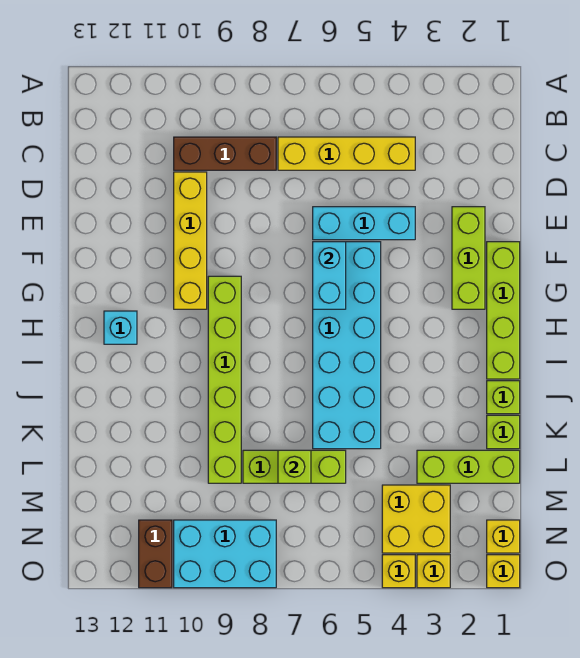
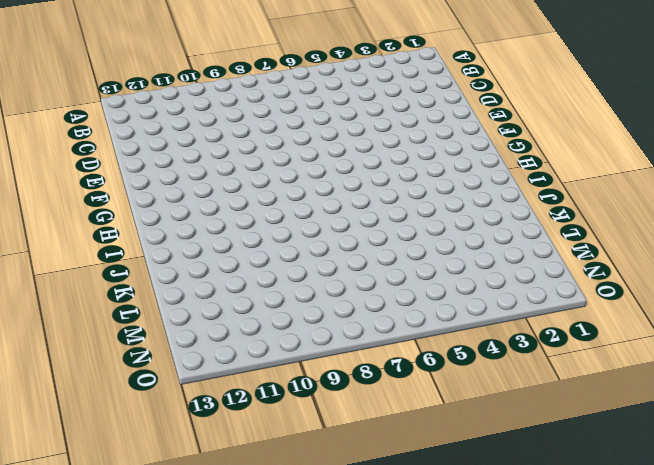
none -> yellow 1x4 brick [278,137,415,170]
none -> brown 1x3 brick [174,137,276,170]
none -> yellow 1x4 brick [174,172,207,309]

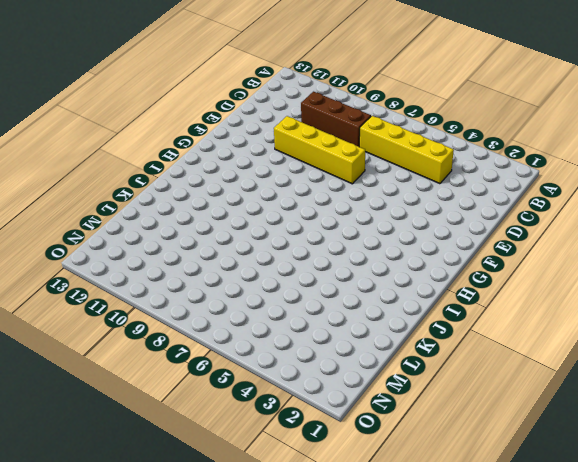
yellow 1x4 brick [274,116,365,184] -> yellow 1x4 brick turned to [174,172,207,309]
none -> lime 1x3 brick [452,207,485,309]
none -> cyan 1x3 brick [313,207,415,240]
none -> lime 1x4 brick [487,242,520,379]

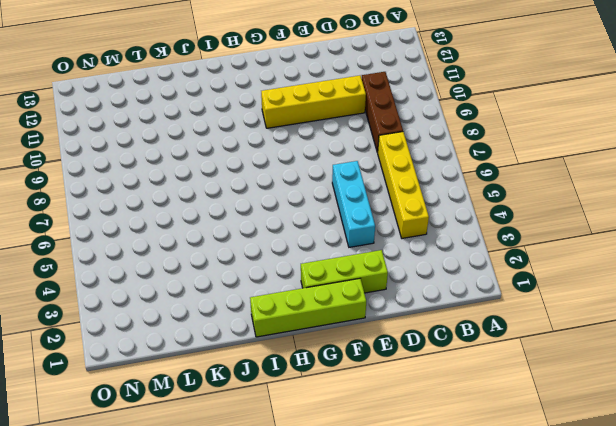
none -> cyan 2x6 brick [313,242,381,449]
none -> lime 1x6 brick [208,276,241,483]
none -> cyan 1x1 brick [104,311,137,344]

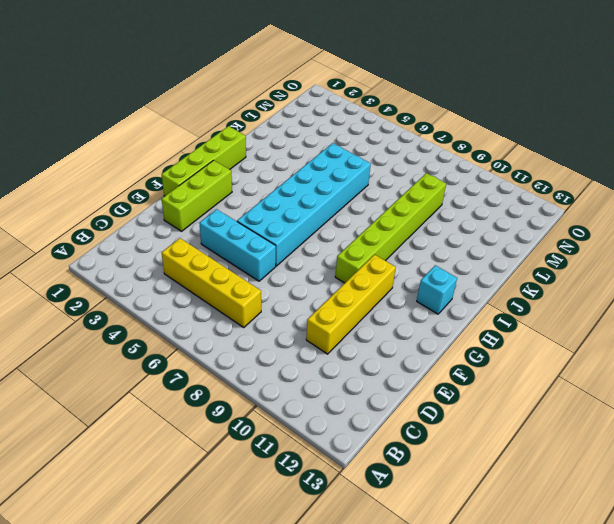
none -> brown 1x3 brick [174,137,276,170]
none -> lime 1x1 brick [487,381,520,414]
none -> lime 1x1 brick [487,415,520,449]

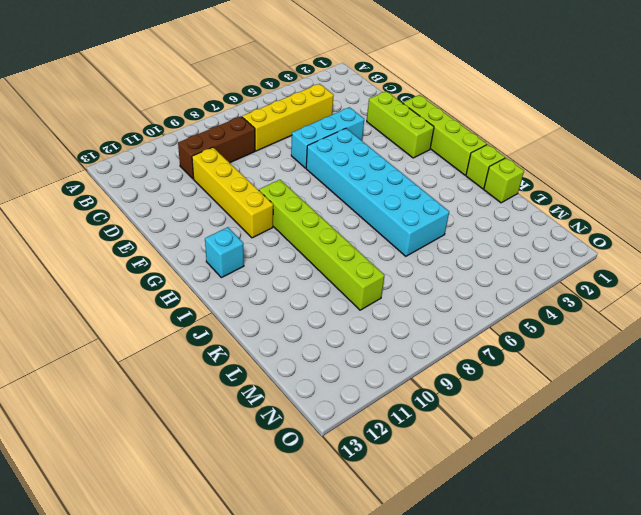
none -> lime 1x3 brick [417,450,520,483]
none -> lime 1x3 brick [243,450,346,483]
none -> yellow 2x2 brick [382,485,450,553]

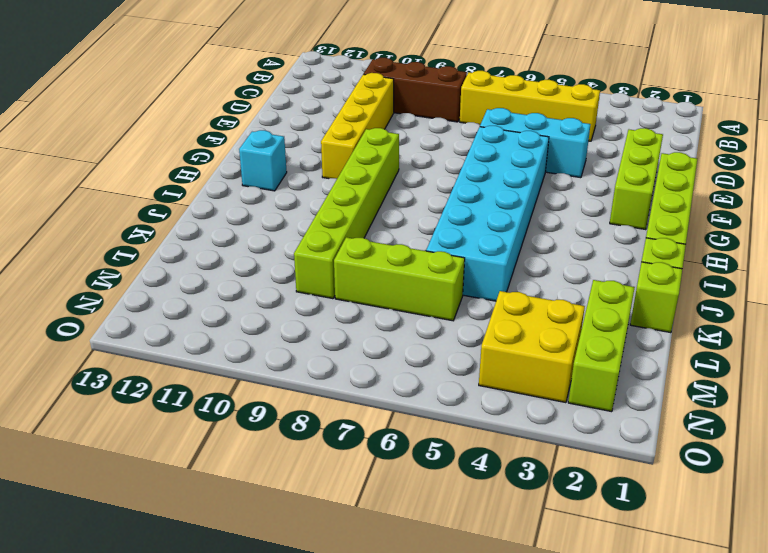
lime 1x3 brick [568,280,635,412] -> lime 1x3 brick turned to [417,450,520,483]
none -> yellow 1x1 brick [487,520,520,553]
none -> cyan 2x3 brick [174,520,276,588]
none -> brown 1x2 brick [139,520,172,588]

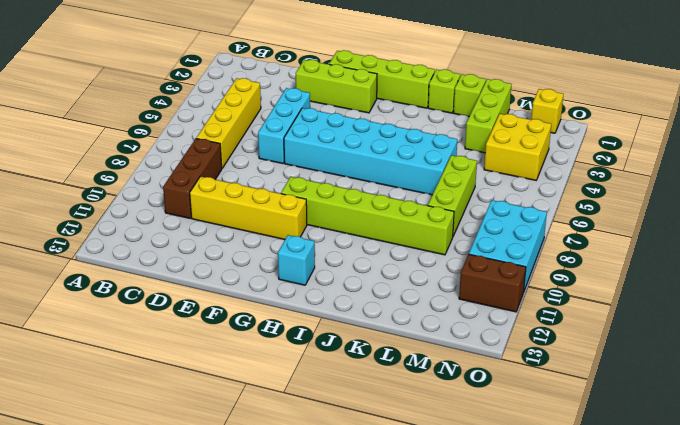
none -> yellow 1x1 brick [487,555,520,588]
none -> yellow 1x1 brick [417,555,450,588]
none -> yellow 1x1 brick [382,555,415,588]

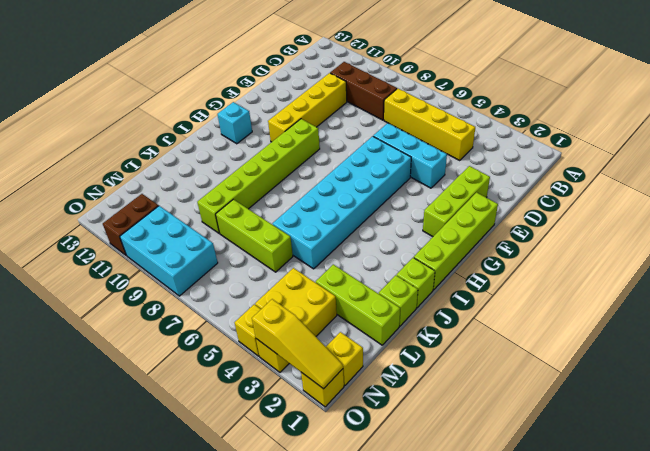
yellow 1x3 slope [252,299,343,389] -> none
none -> cyan 1x2 brick [313,242,346,309]
none -> lime 1x1 brick [278,450,311,483]

